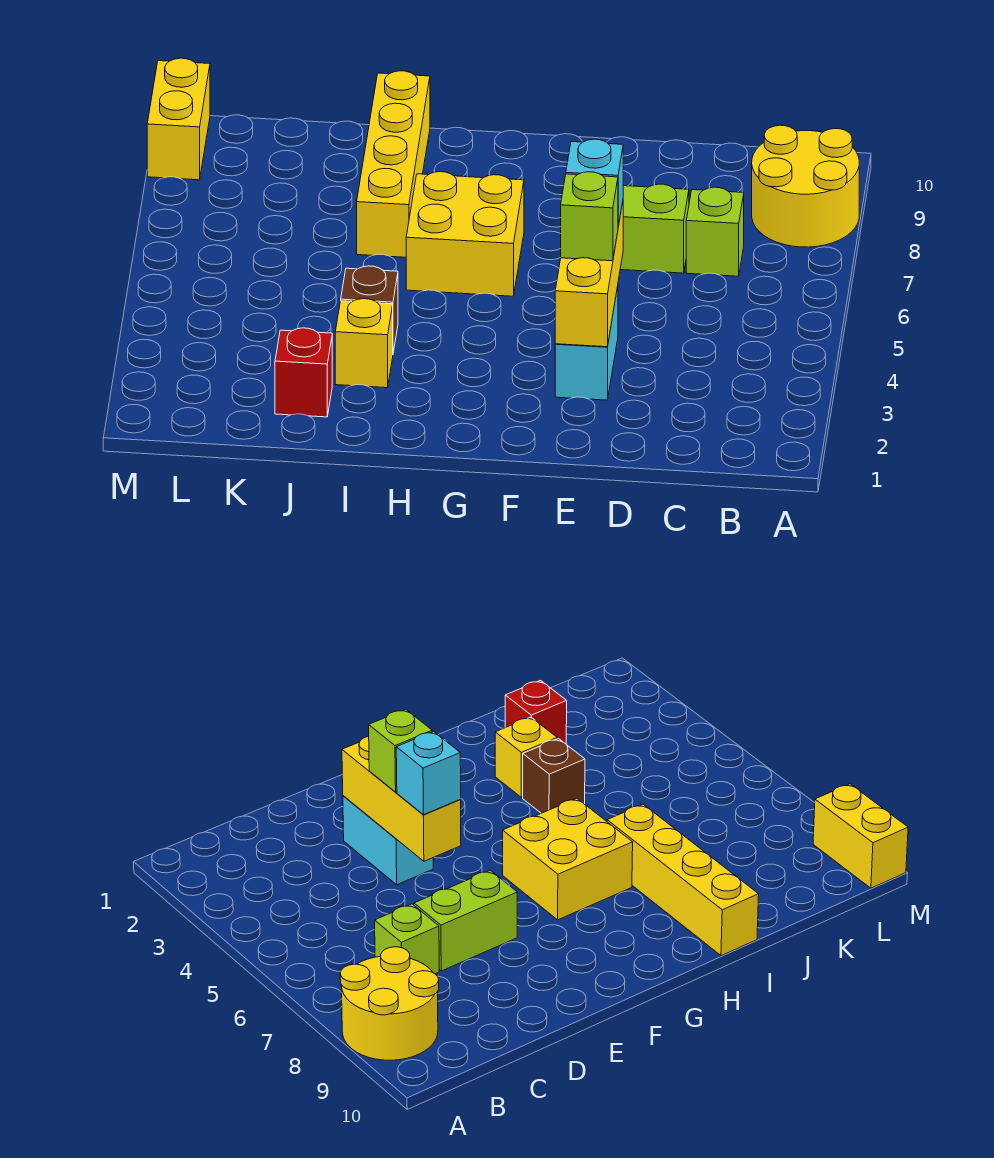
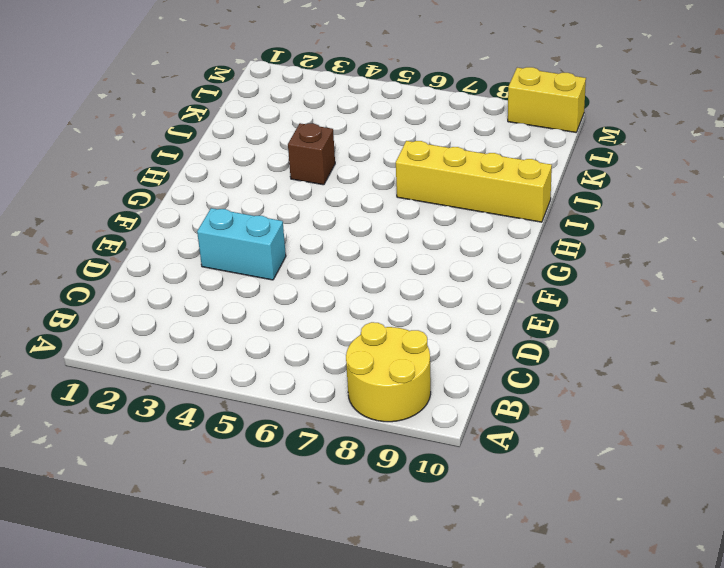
none -> lime 1x1 brick [686,187,744,276]
none -> lime 1x2 brick [620,184,689,273]
none -> yellow 2x2 brick [406,172,524,296]

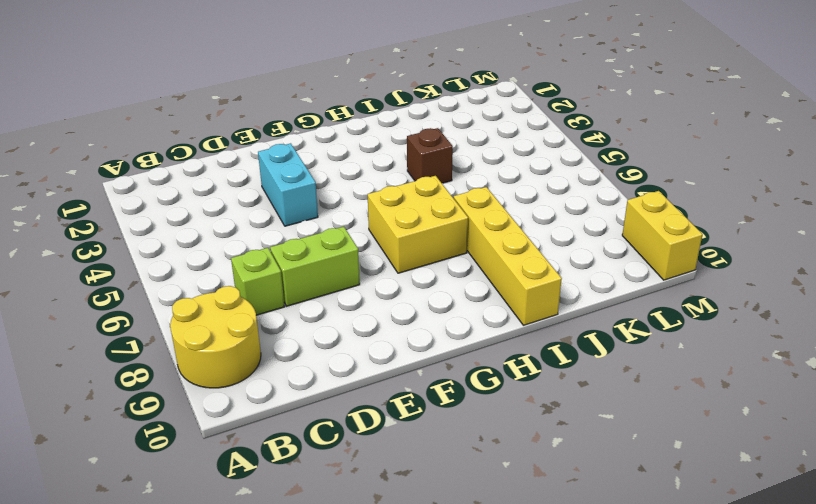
none -> yellow 1x1 brick [335,299,393,388]
none -> red 1x1 brick [275,328,332,417]
none -> yellow 1x3 brick [555,202,623,347]

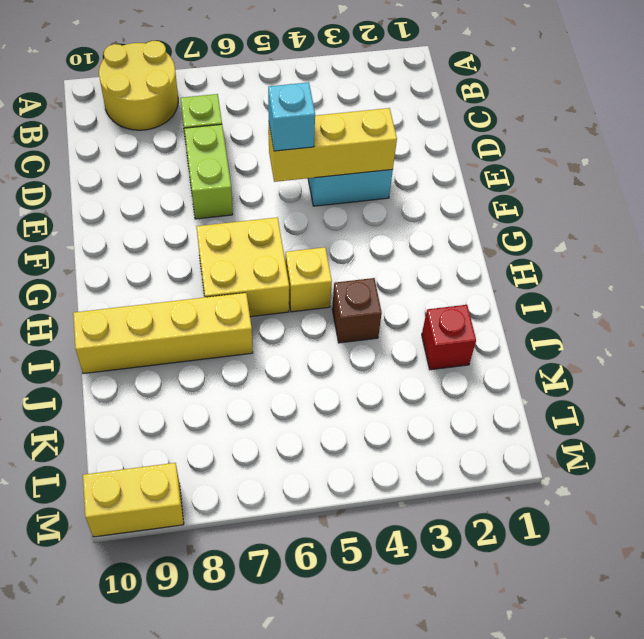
yellow 1x1 brick [285,247,332,312] -> yellow 1x1 brick moved to [335,299,393,388]
none -> lime 1x1 brick [561,172,618,261]

